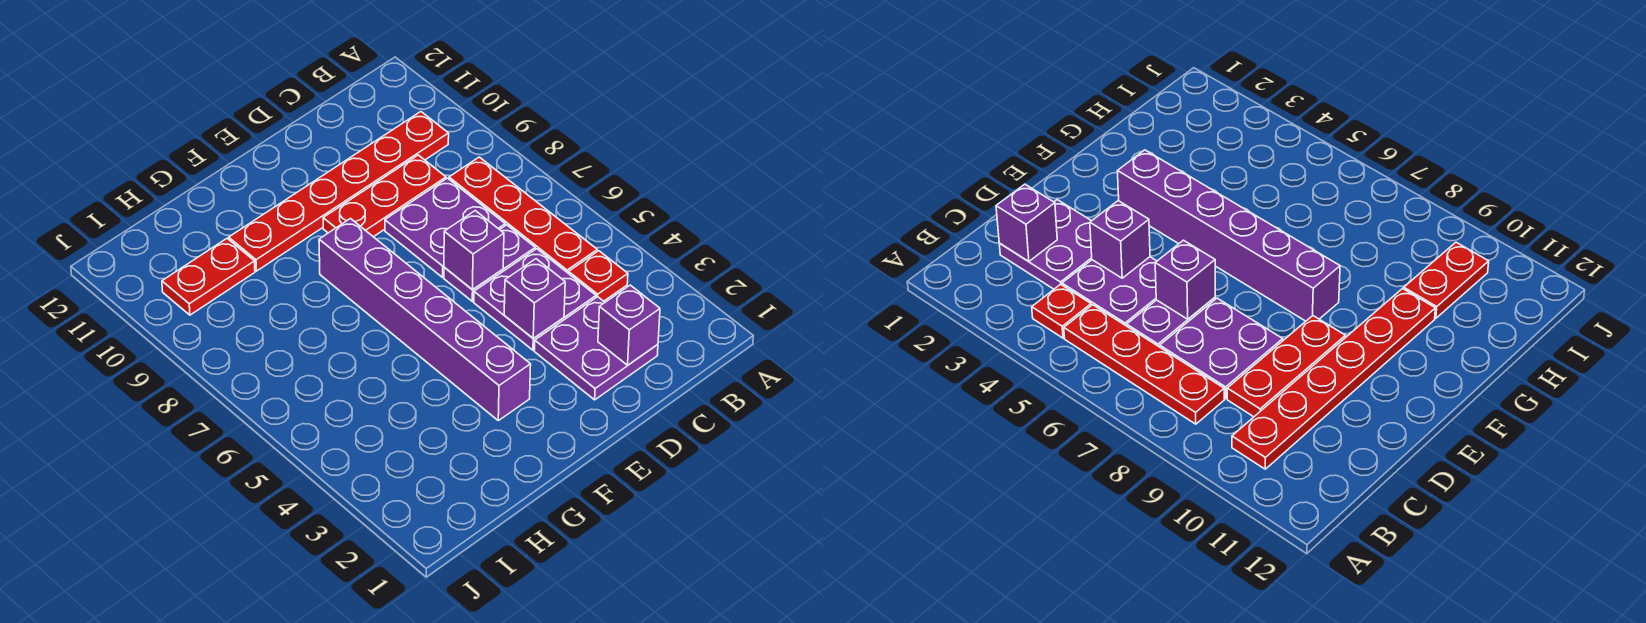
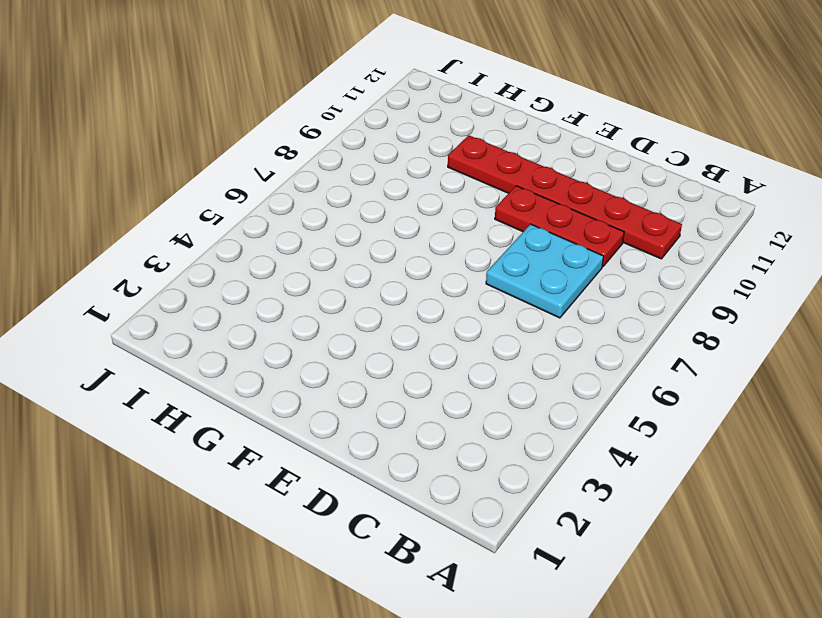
cyan 2x2 plate [486,224,604,318] -> purple 2x2 plate [385,178,505,277]
none -> red 1x1 plate [569,251,628,301]
none -> red 1x4 plate [449,157,597,274]
none -> purple 2x2 plate [534,297,658,400]

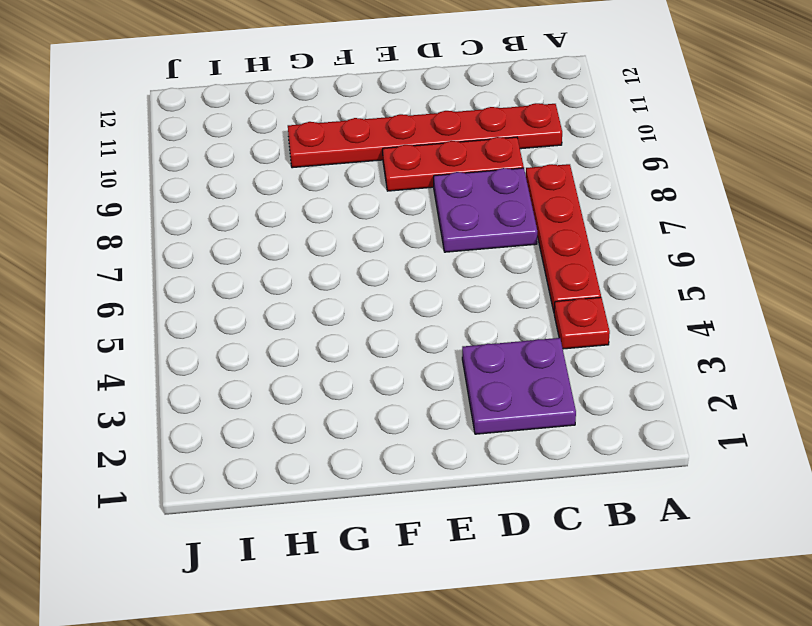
none -> purple 2x2 plate [474,249,596,350]
none -> purple 1x2 plate [444,225,535,301]
none -> purple 1x6 brick [319,219,531,421]

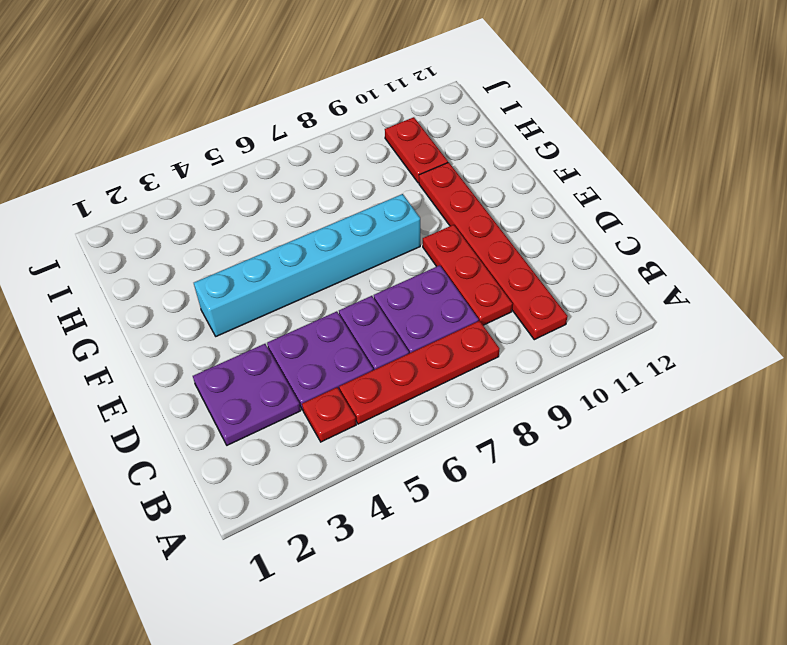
cyan 1x6 brick [194,194,420,336] -> purple 1x6 brick [319,219,531,421]
none -> purple 1x1 brick [598,285,660,365]
none -> purple 1x1 brick [504,259,565,338]
none -> purple 1x1 brick [444,211,504,289]

